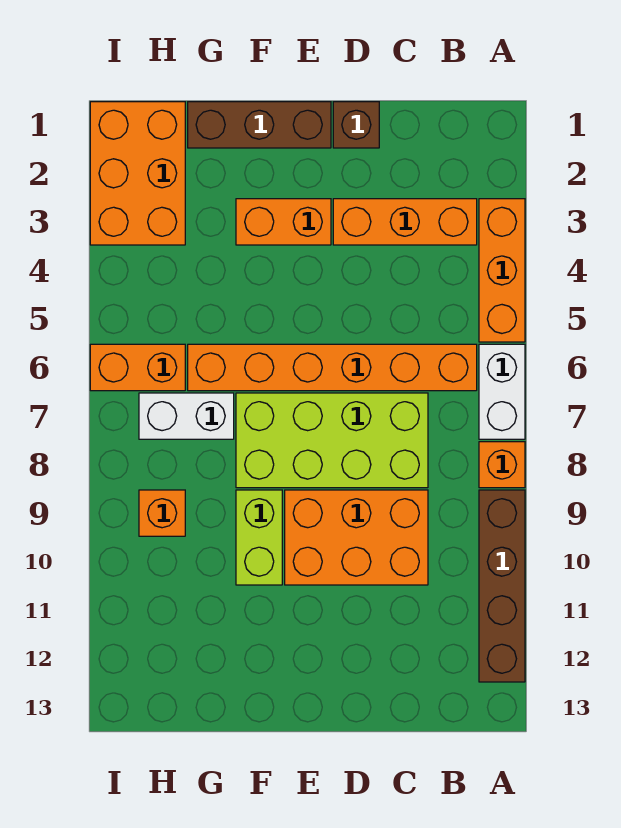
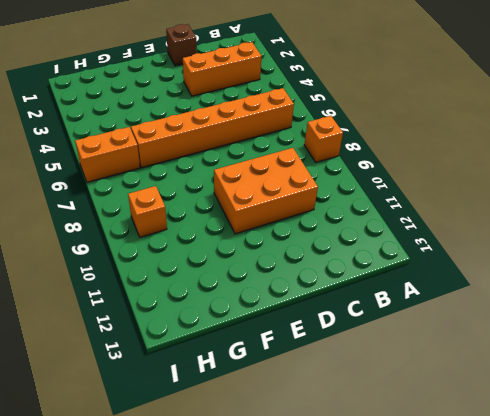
none -> orange 1x3 brick [479,199,525,342]
none -> white 1x2 brick [479,344,525,439]
none -> brown 1x4 brick [479,490,525,682]

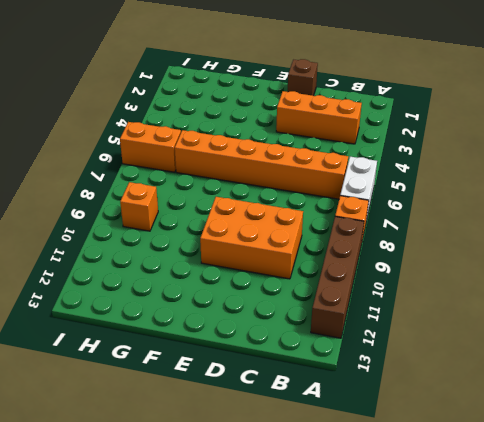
none -> orange 1x3 brick [479,199,525,342]
none -> lime 2x4 brick [236,393,428,488]
none -> brown 1x3 brick [188,102,331,148]

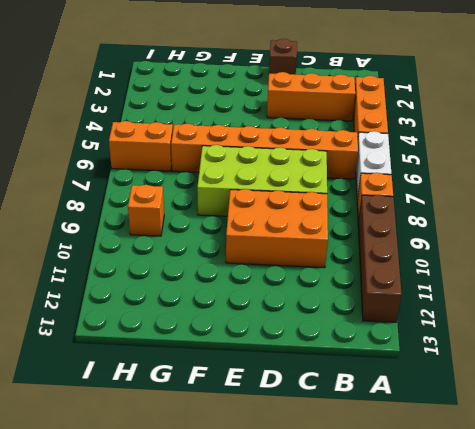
none -> brown 1x3 brick [188,102,331,148]
none -> orange 1x2 brick [236,199,331,245]
none -> lime 1x2 brick [236,490,282,585]

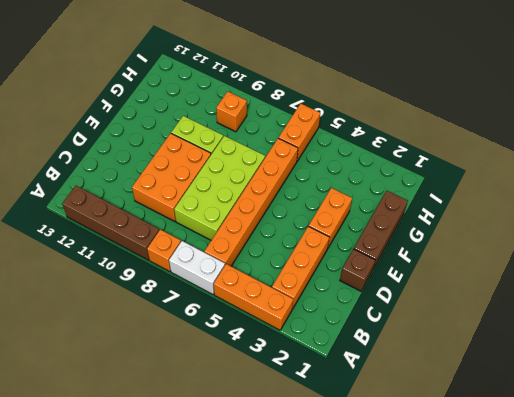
none -> white 1x2 brick [139,393,234,439]
none -> orange 2x3 brick [90,102,185,245]

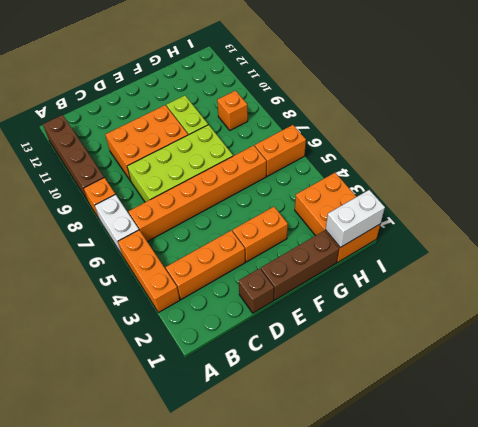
white 1x2 brick [326,190,385,248] -> white 1x2 brick moved to [139,393,234,439]

